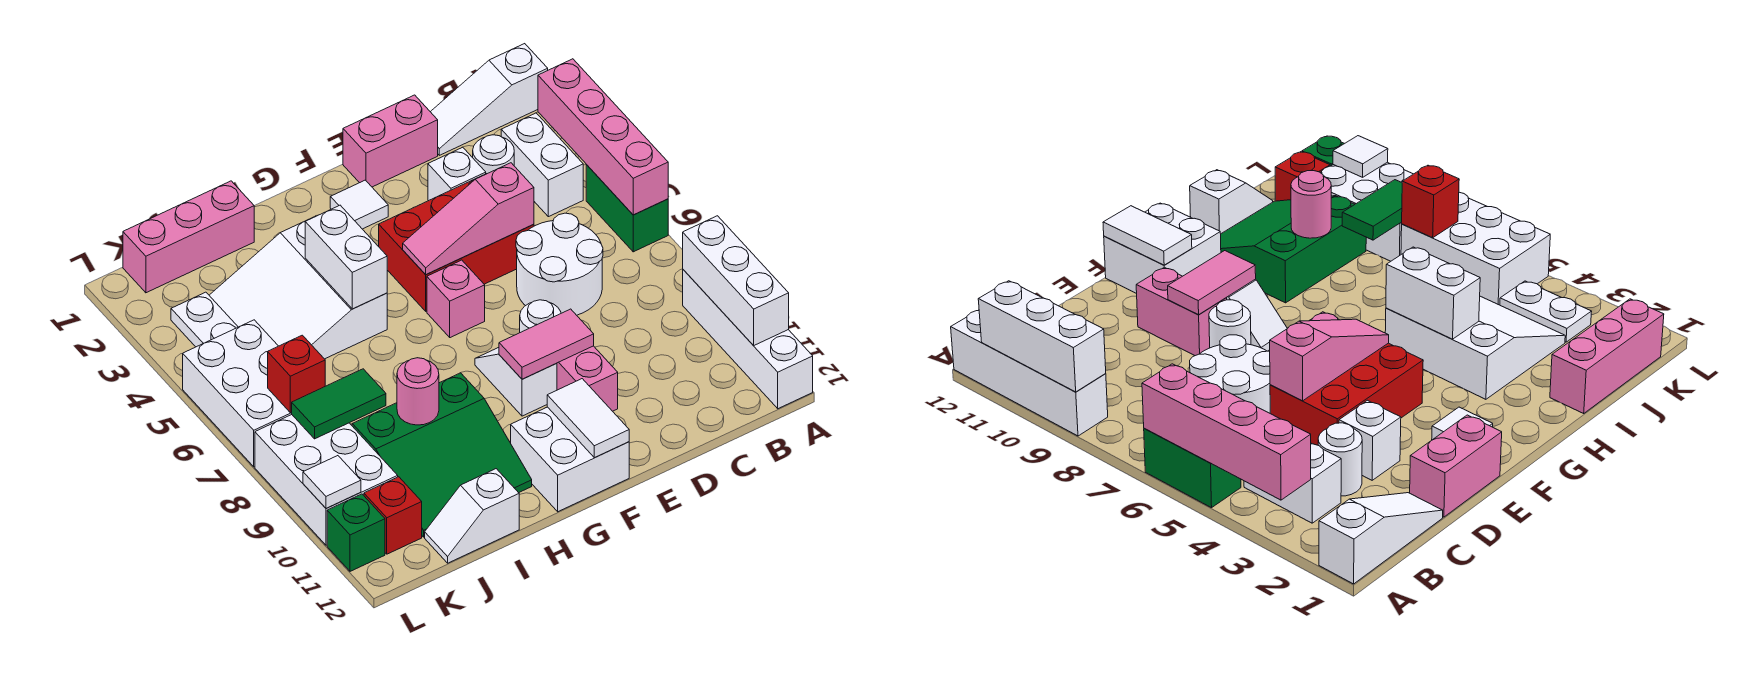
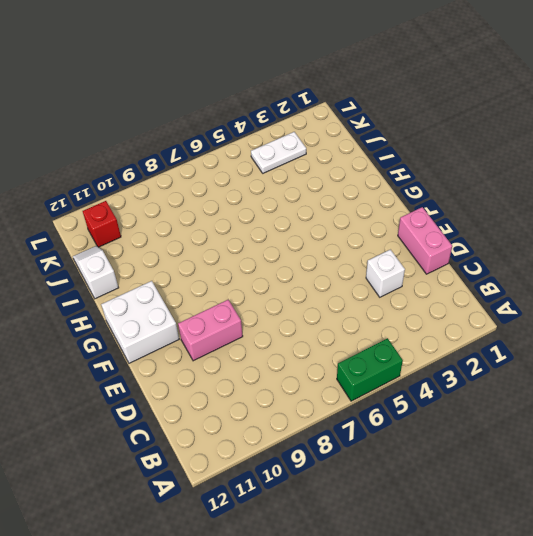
none -> white 1x3 slope [431,44,548,155]
none -> white 1x4 brick [683,270,813,409]
none -> white 1x2 brick [501,113,583,217]
none -> white 1x1 round brick [473,135,514,174]

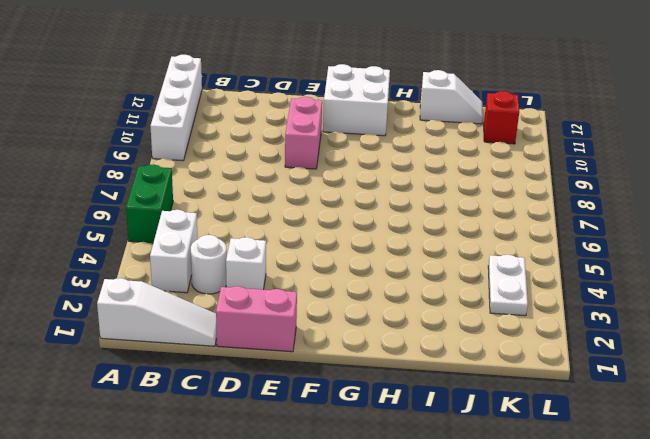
none -> white 2x2 round brick [516,213,603,315]
none -> red 2x3 brick [379,174,534,311]
none -> white 1x1 round brick [520,300,561,333]
none -> white 1x1 tile [330,180,388,229]

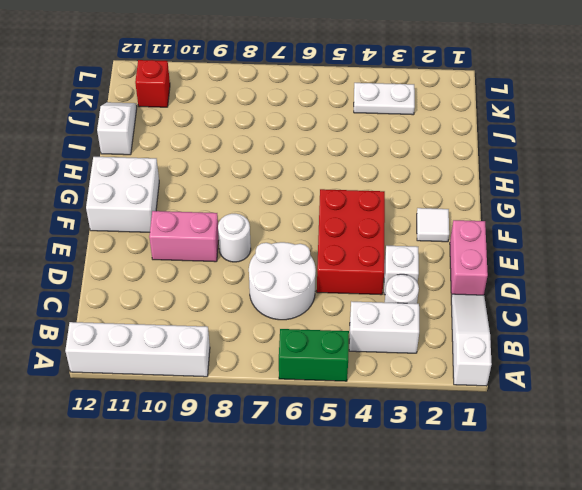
none -> pink 1x1 brick [427,260,485,338]
none -> white 1x2 slope [475,348,557,416]
none -> white 3x3 slope [209,216,387,359]
none -> green 3x3 slope [352,373,532,537]

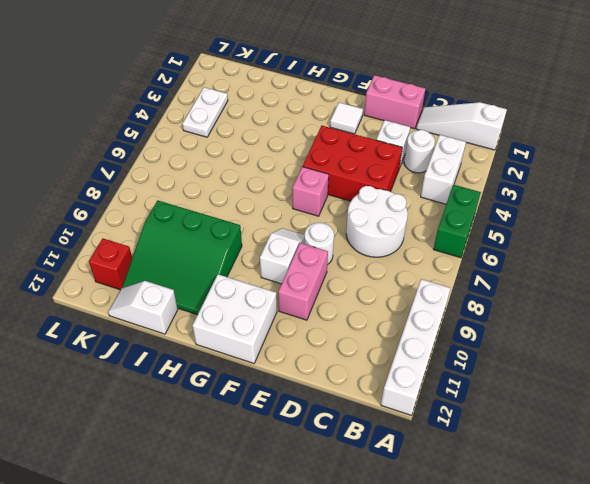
none -> white 3x3 slope [209,216,387,359]
none -> pink 1x3 brick [123,181,254,293]
none -> white 2x3 brick [183,320,292,467]
none -> white 2x3 brick [255,415,398,545]

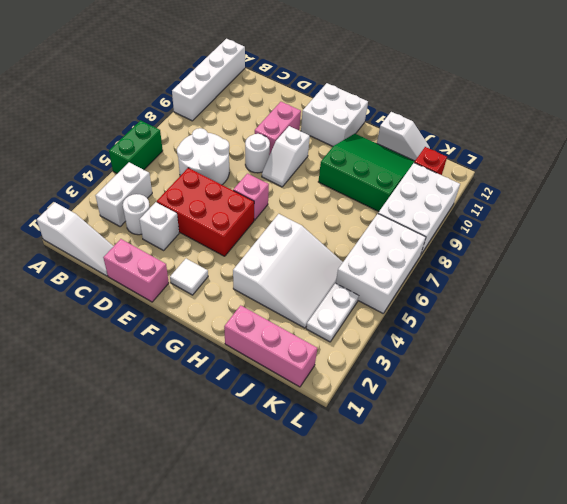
none -> green 1x1 brick [327,494,385,571]
none -> pink 1x4 brick [538,59,668,215]
none -> white 1x3 brick [683,216,789,346]
none -> pink 1x3 slope [403,163,534,275]

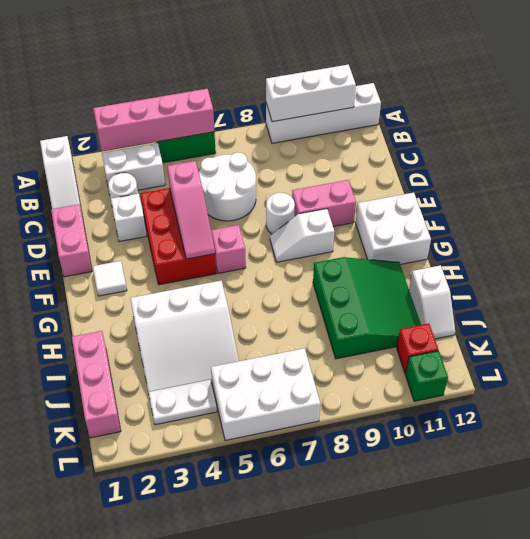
none -> white 2x3 brick [255,415,398,545]
none -> pink 1x2 tile [499,309,594,379]
none -> white 1x2 tile [547,379,629,458]
none -> white 1x2 brick [305,205,387,309]

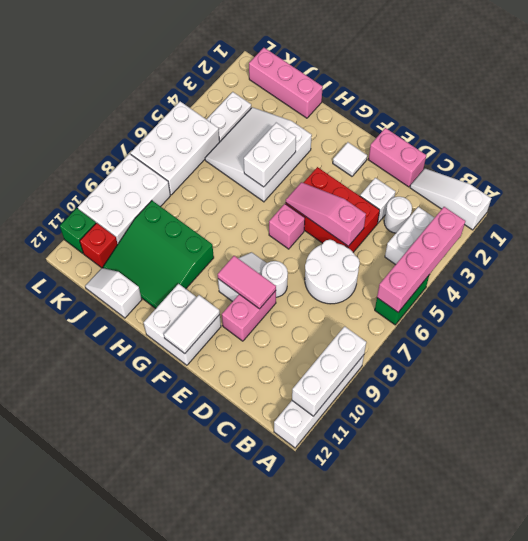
none -> pink 1x1 round brick [397,358,439,425]
none -> green 1x2 tile [291,369,386,439]
none -> red 1x1 brick [268,335,325,413]
none -> white 1x1 tile [303,456,361,508]

